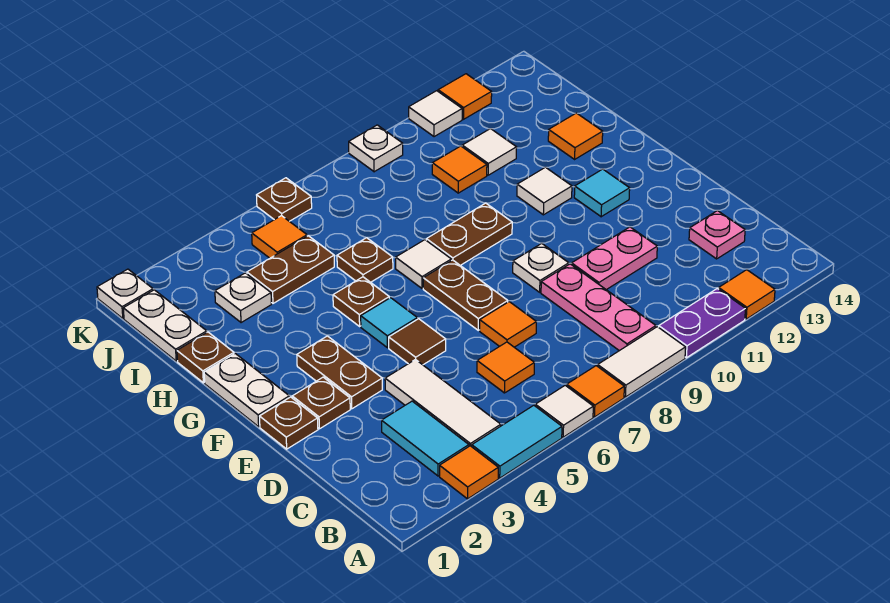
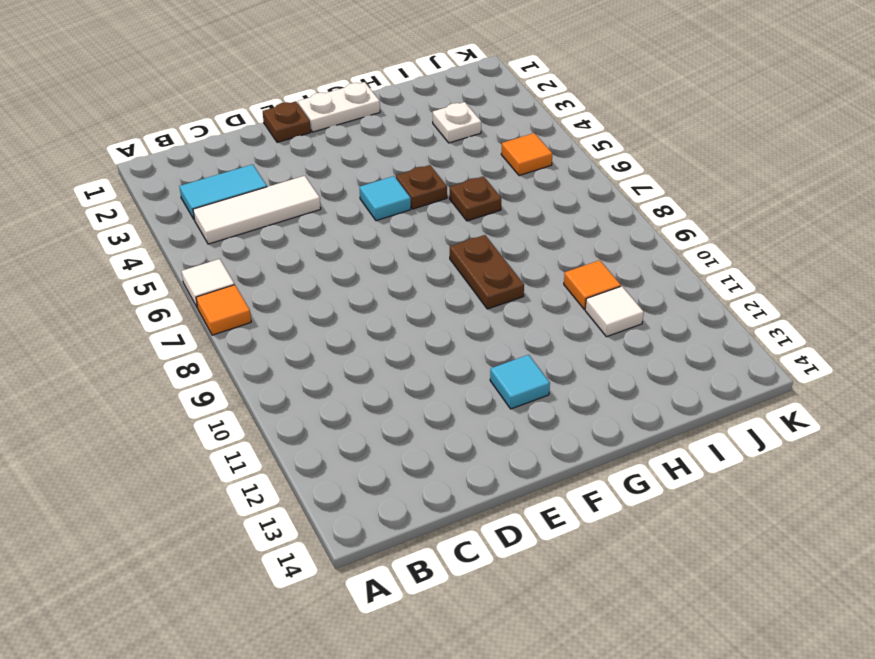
none -> orange 1x1 tile [440,446,498,499]
none -> cyan 1x2 tile [472,405,562,478]
none -> white 1x2 tile [598,327,686,397]
none -> purple 1x2 plate [659,289,745,358]

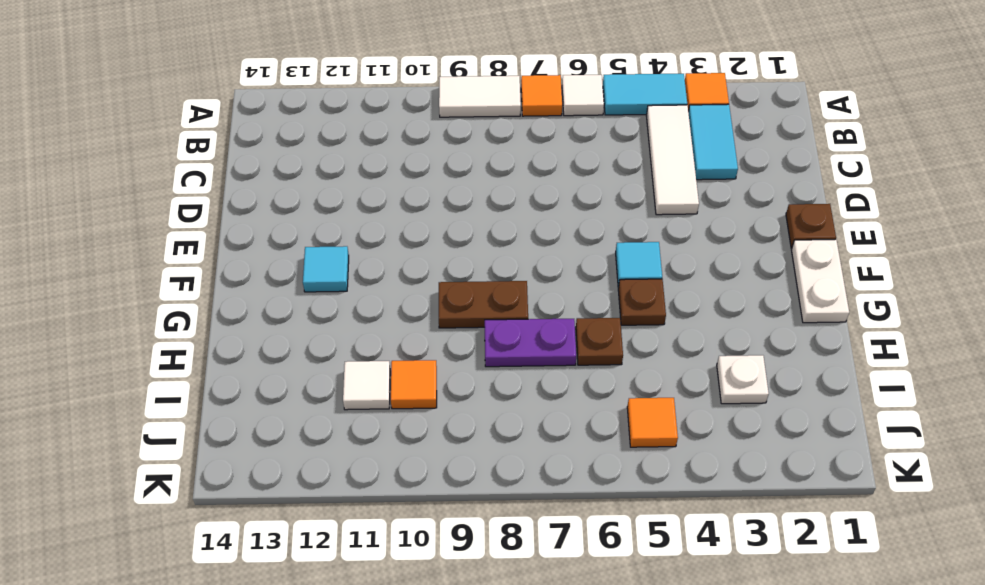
purple 1x2 plate [485,319,576,367] -> purple 1x2 plate moved to [659,289,745,358]
none -> orange 1x1 tile [719,270,775,319]
none -> pink 1x3 plate [541,264,656,351]
none -> orange 1x1 tile [477,342,534,393]
none -> pink 1x1 plate [689,211,745,259]

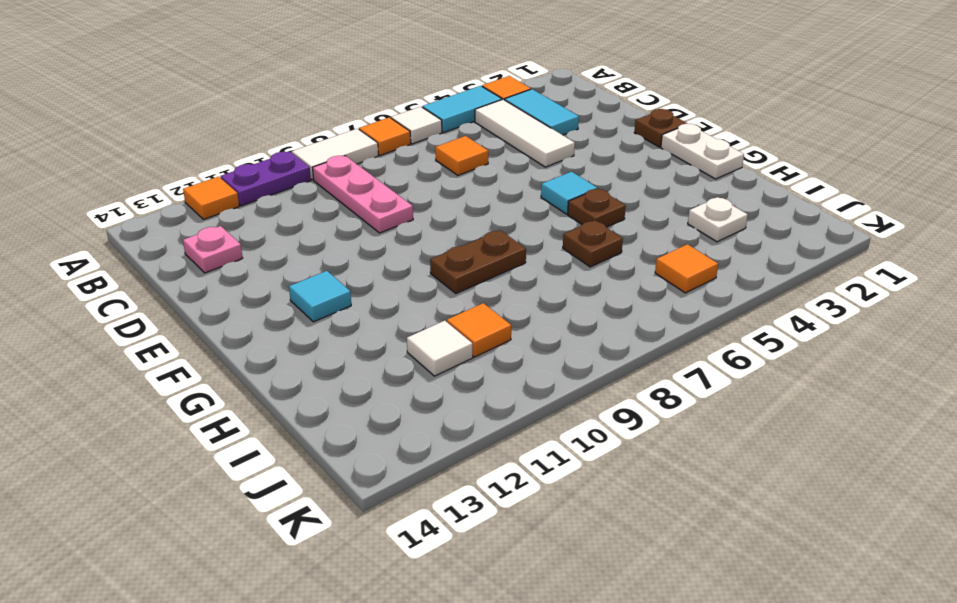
none -> orange 1x1 tile [480,302,536,347]
none -> pink 1x2 plate [572,227,657,290]
none -> brown 1x1 plate [292,377,350,429]
none -> brown 1x2 plate [297,336,382,409]

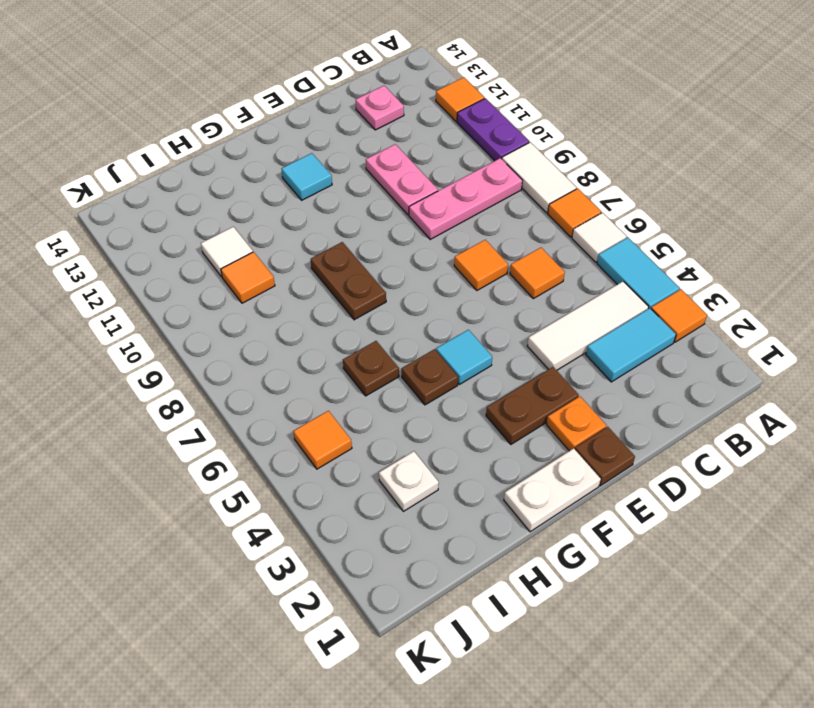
orange 1x1 plate [546,396,606,451] -> brown 1x1 plate [292,377,350,429]
none -> brown 1x1 tile [389,319,446,365]
none -> brown 1x2 plate [423,260,508,330]
none -> white 1x1 plate [513,243,569,292]
none -> white 1x1 tile [396,240,451,288]

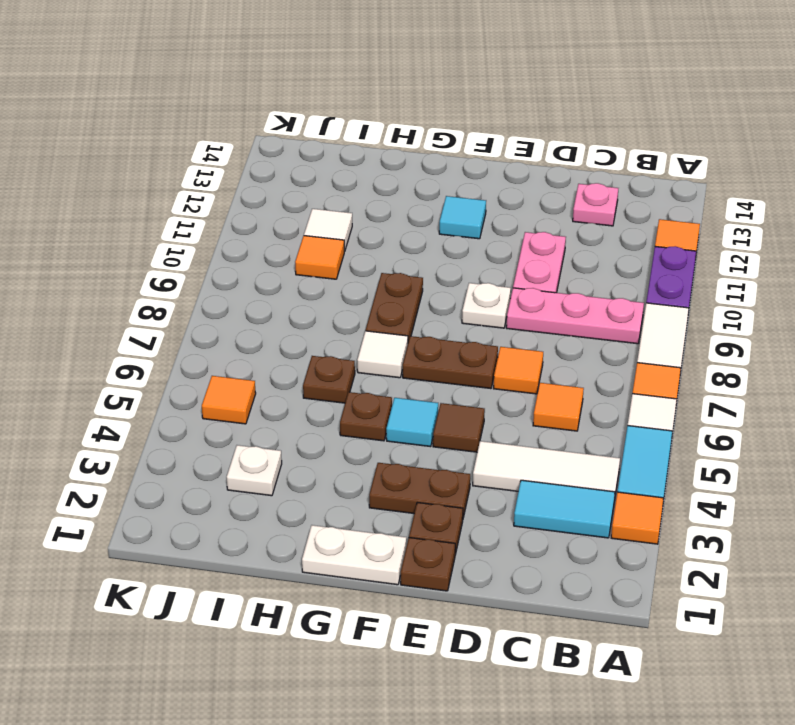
none -> white 1x1 tile [517,167,572,215]
none -> brown 1x1 plate [177,332,234,383]
none -> orange 1x1 tile [548,113,603,159]
none -> white 1x2 plate [123,290,207,361]

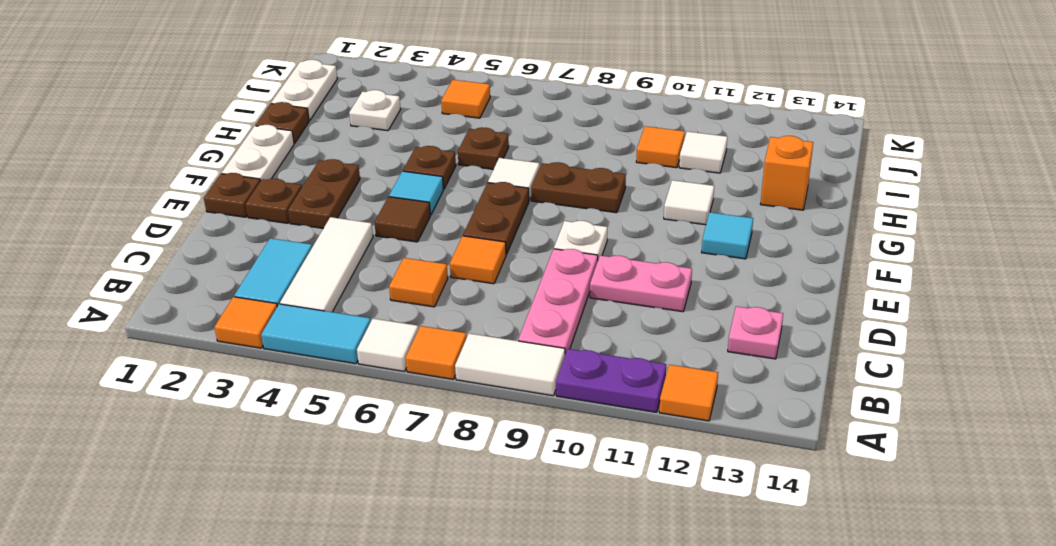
orange 1x1 brick [761,136,813,210] -> orange 1x1 tile [548,113,603,159]
none -> brown 1x2 plate [247,236,334,303]
none -> white 1x1 plate [97,269,153,318]
none -> brown 1x1 plate [257,178,312,221]
none -> white 1x1 plate [349,125,403,172]

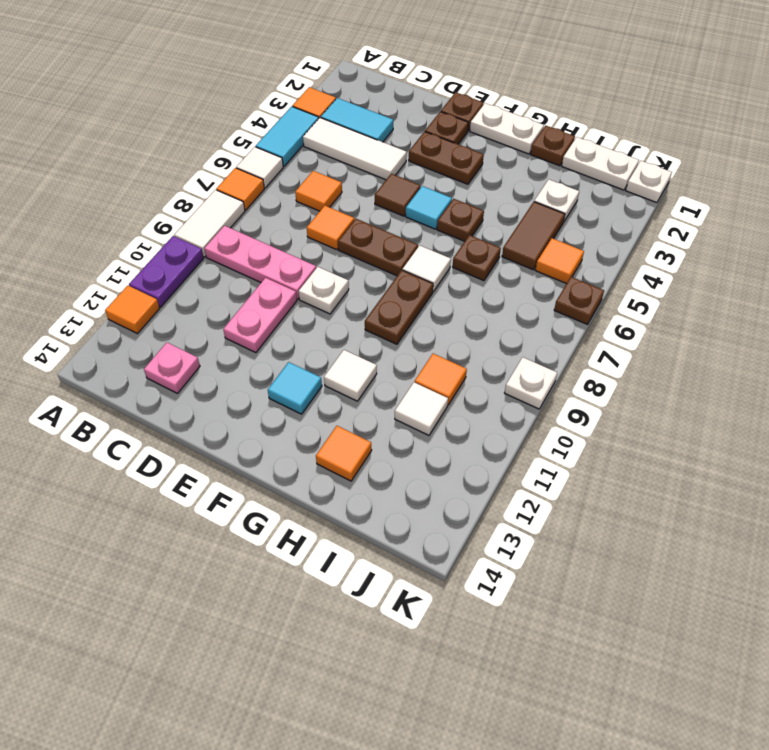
brown 1x2 tile [502,202,565,270] -> brown 1x2 plate [247,236,334,303]
none -> white 1x1 tile [409,91,462,137]
none -> orange 1x1 tile [438,74,492,119]

